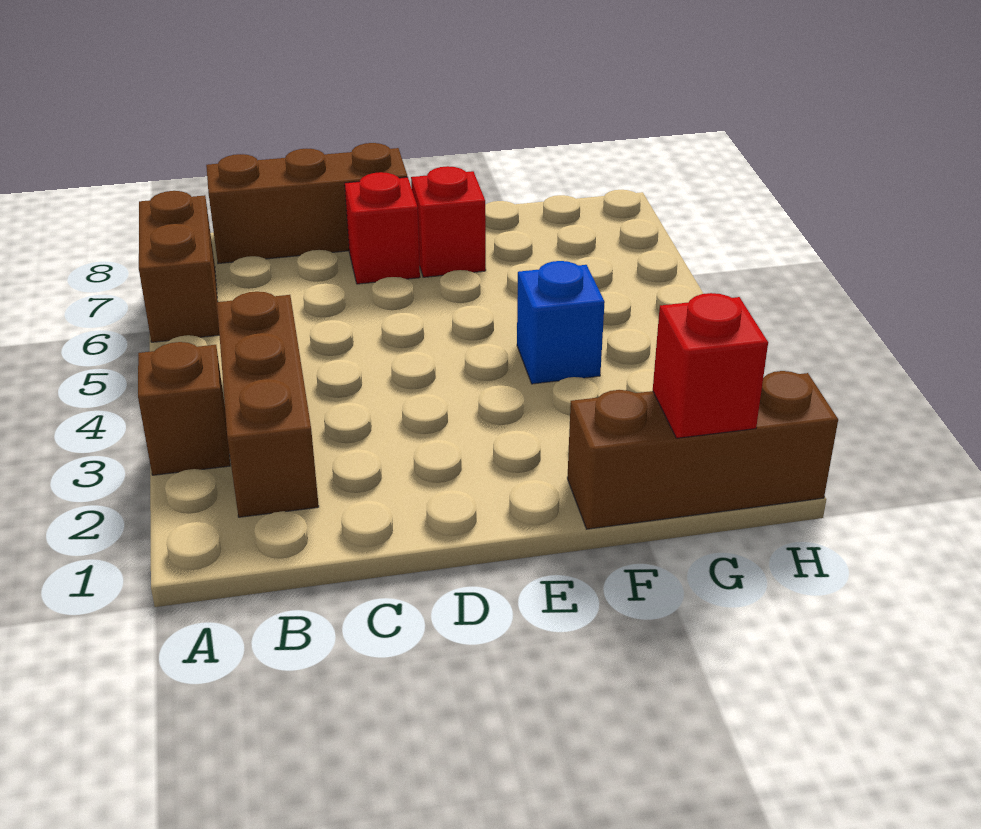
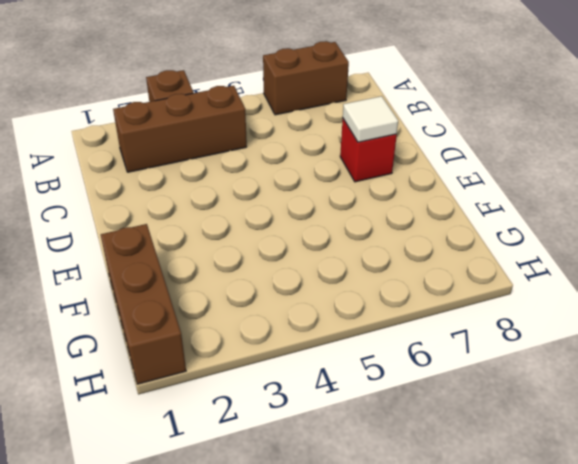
white 1x1 tile [343,96,398,142] -> none
none -> brown 1x3 brick [206,143,407,264]
none -> red 1x1 brick [411,166,486,277]

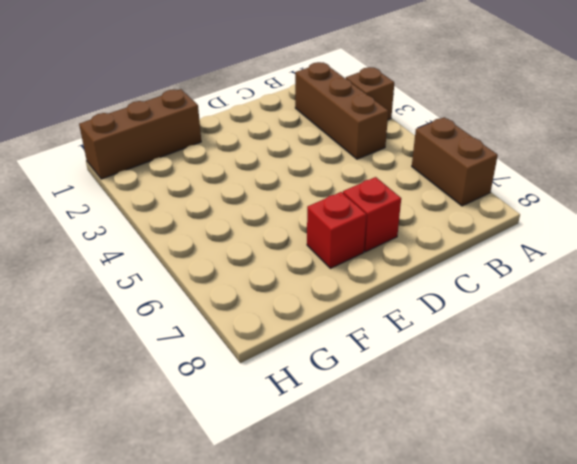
none -> brown 1x3 brick [206,143,407,264]
none -> blue 1x1 brick [517,261,605,384]

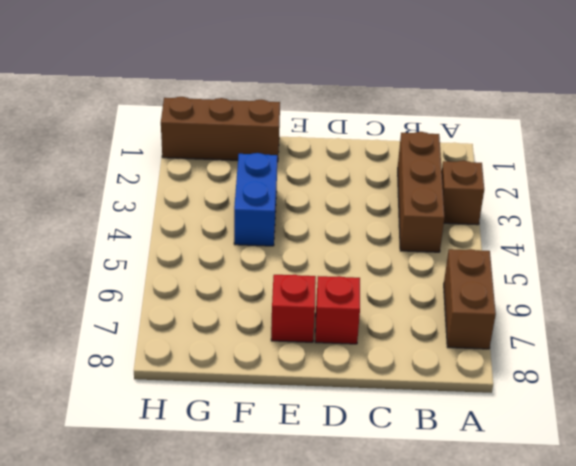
blue 1x2 brick [234,153,277,246] -> blue 1x1 brick [517,261,605,384]
none -> brown 1x3 brick [206,143,407,264]
none -> red 1x1 brick [653,293,768,438]

